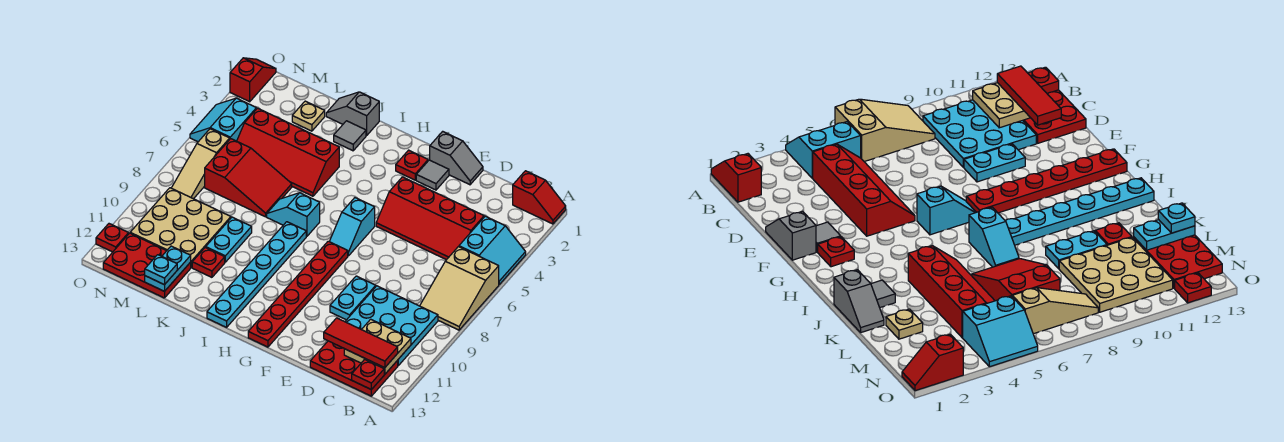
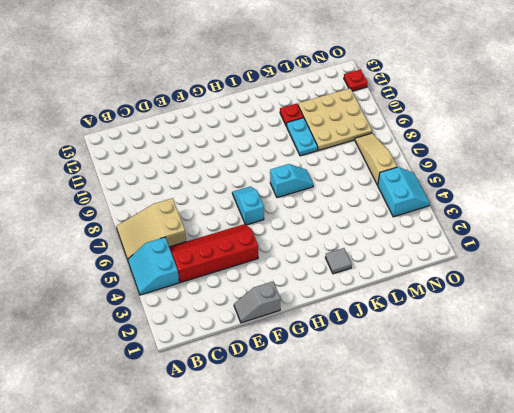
tan 2x3 slope [116,198,186,260] -> tan 2x3 slope turned to [420,247,499,330]
none -> red 1x2 slope [513,171,566,224]
none -> cyan 3x3 plate [345,286,438,366]
none -> red 2x3 plate [310,341,398,396]
none -> cyan 1x2 plate [330,276,376,320]

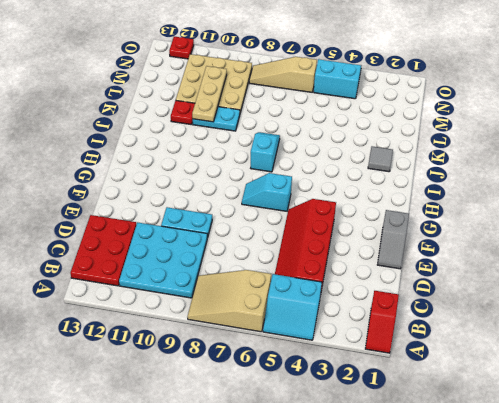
tan 1x3 plate [192,66,227,122] -> none
none -> grey 1x1 tile [416,160,449,190]
none -> red 1x1 plate [396,150,428,180]
none -> red 1x6 plate [248,241,348,347]
none -> cyan 1x6 plate [207,222,306,327]

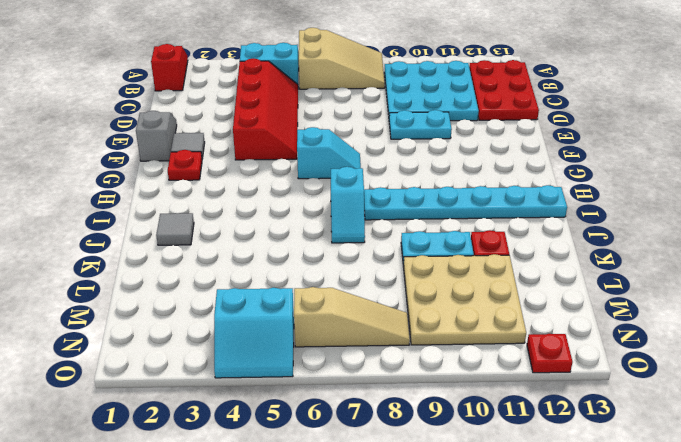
none -> red 1x6 plate [248,241,348,347]
none -> grey 1x2 slope [326,92,379,136]
none -> red 2x4 slope [237,108,339,196]
none -> red 2x3 slope [205,139,292,217]

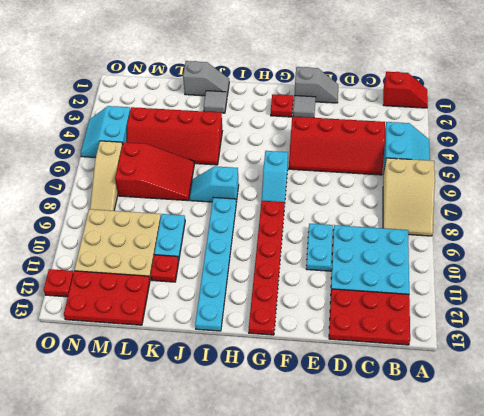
grey 1x2 slope [183,61,229,96] -> grey 1x2 slope turned to [326,92,379,136]
none -> tan 1x1 plate [292,101,325,131]
none -> red 1x2 slope [230,58,276,102]
none -> tan 2x2 plate [344,319,411,374]
none -> red 1x1 plate [352,360,384,390]

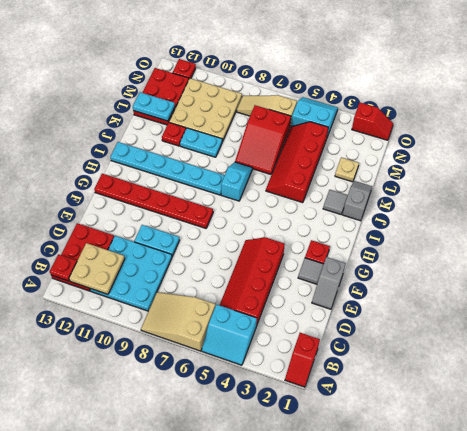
none -> cyan 1x2 slope [329,198,375,256]
none -> red 1x3 tile [324,318,398,368]
none -> cyan 1x1 plate [145,255,177,285]

